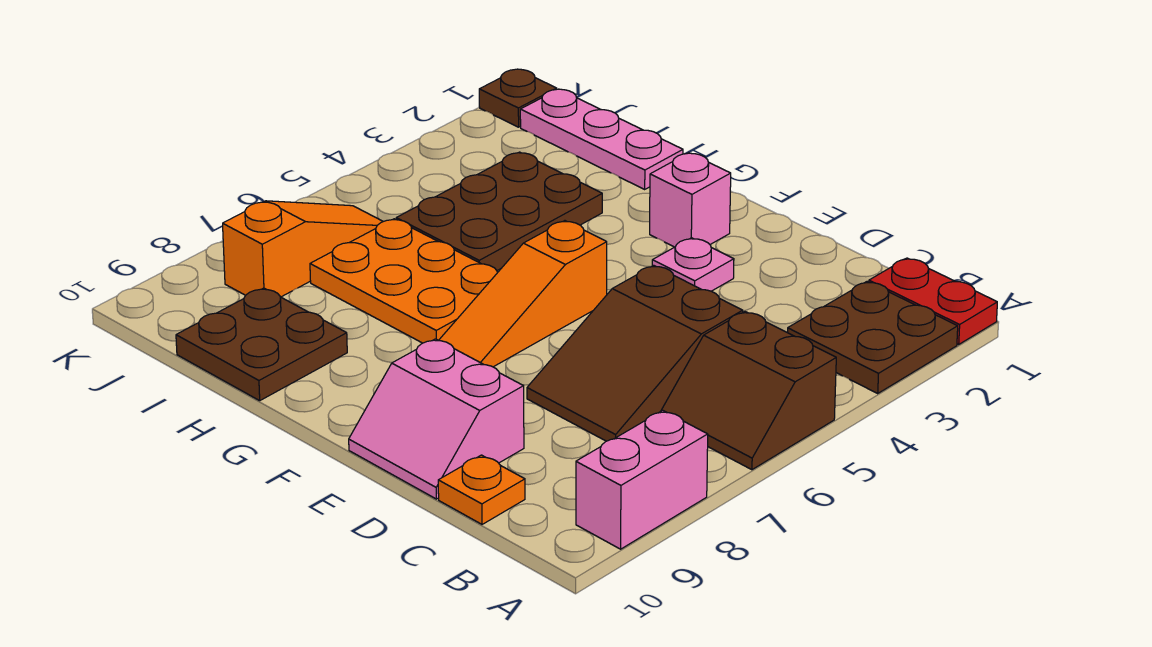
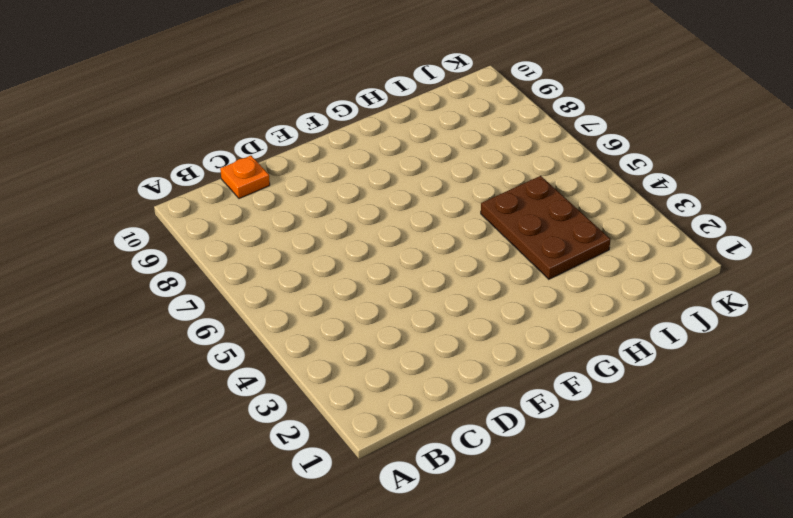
none -> red 1x2 plate [869,258,997,344]
none -> brown 2x2 plate [788,281,958,393]
none -> brown 2x2 slope [661,312,836,470]

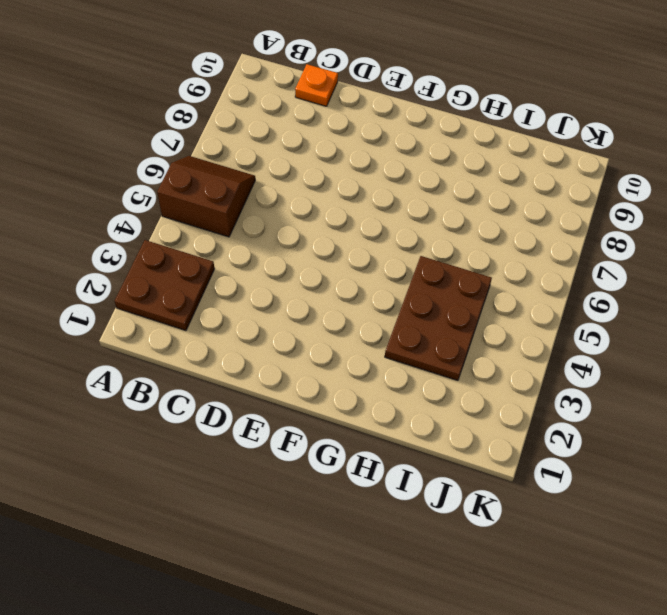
none -> red 1x2 plate [869,258,997,344]
none -> pink 1x2 brick [576,410,708,549]
none -> brown 2x3 slope [527,265,743,441]

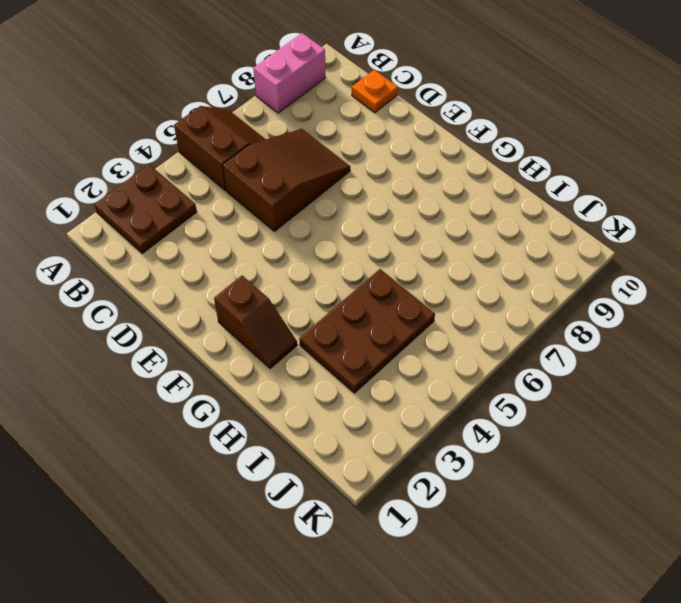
brown 1x2 slope [214,276,297,369] -> pink 1x1 brick [650,153,731,247]
none -> red 1x2 plate [869,258,997,344]
none -> pink 2x2 slope [349,339,524,499]
none -> pink 1x1 plate [652,238,734,291]

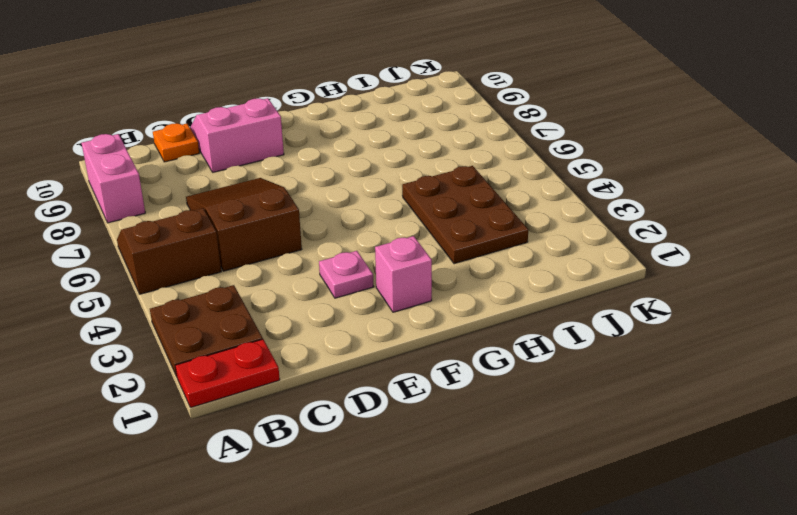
none -> orange 1x3 slope [439,221,607,367]
none -> orange 2x3 plate [310,219,497,343]
none -> pink 1x3 plate [520,89,683,189]

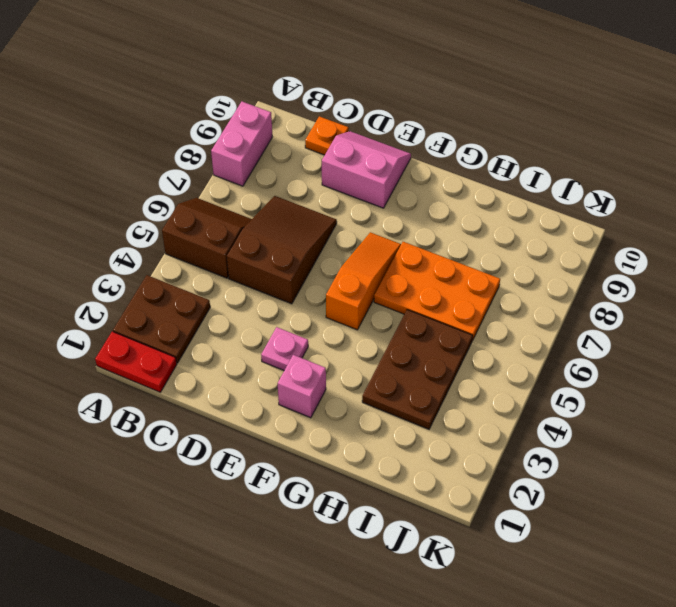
none -> pink 1x3 plate [520,89,683,189]
none -> brown 2x2 plate [176,288,347,401]
none -> orange 1x3 slope [223,201,383,297]

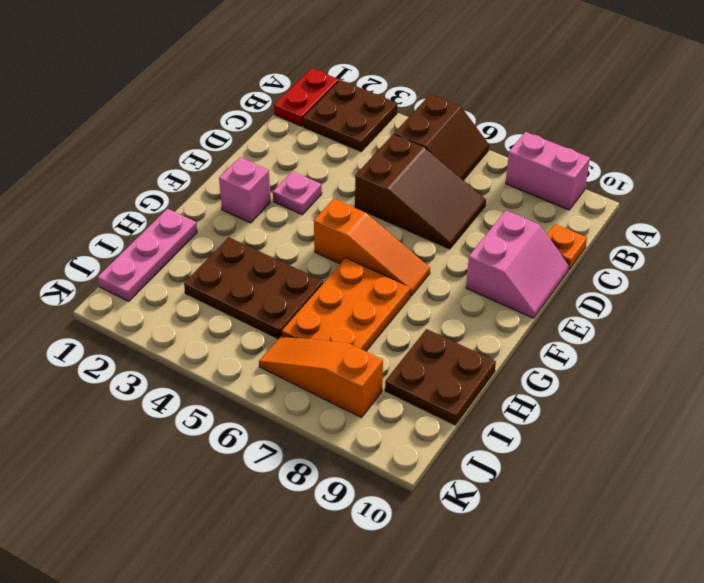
none -> brown 1x1 plate [479,69,557,127]

